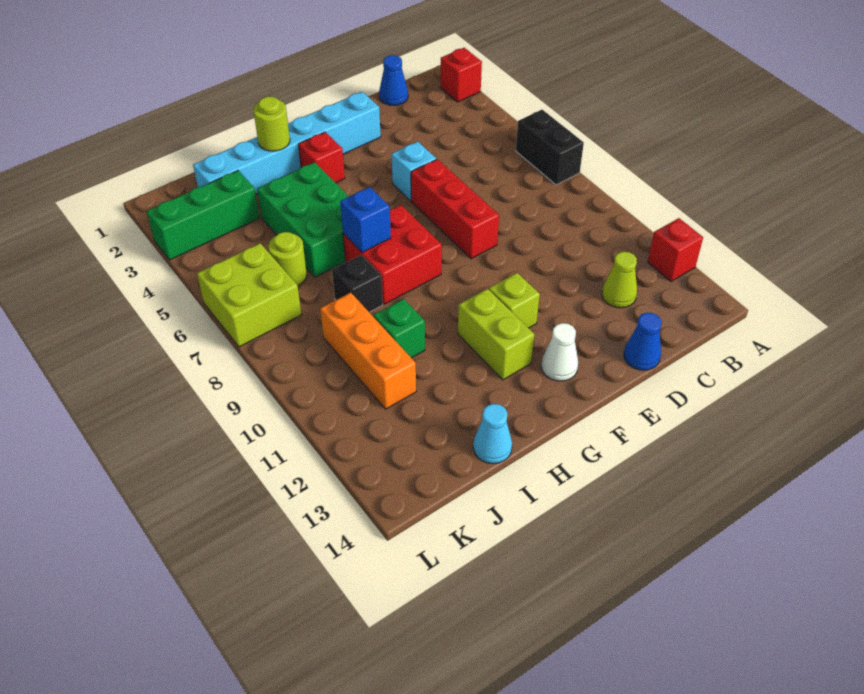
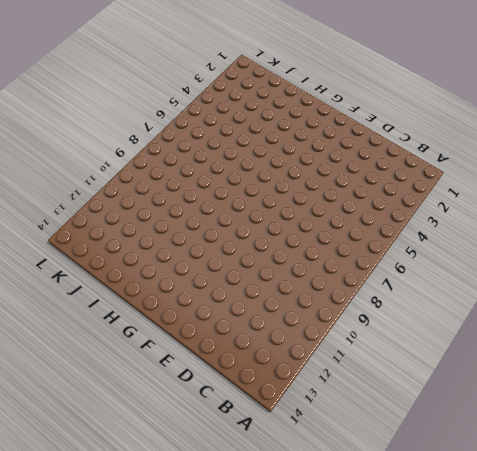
none -> red 1x1 brick [440,48,482,102]
none -> black 1x2 brick [516,110,584,185]
none -> red 1x1 brick [648,218,703,281]

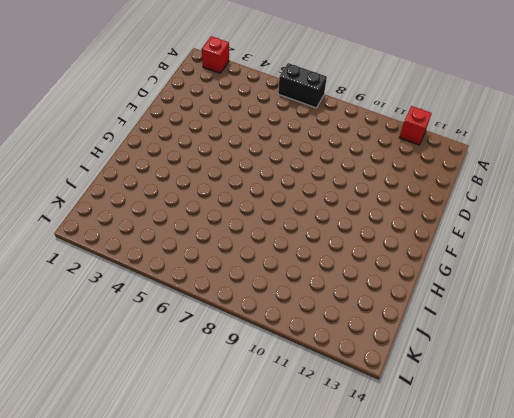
none -> blue 1x1 cone [379,55,408,106]
none -> lime 1x1 cone [602,252,637,308]
none -> blue 1x1 cone [624,313,661,370]

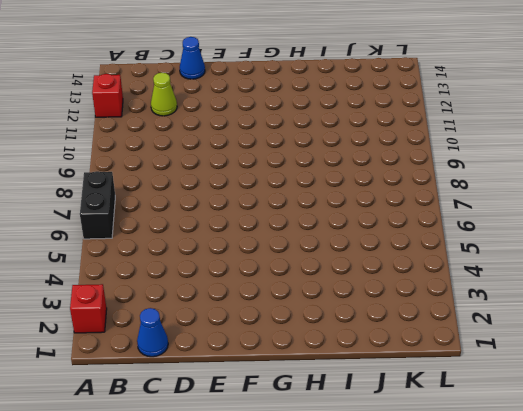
none -> cyan 1x6 brick [193,92,381,194]
none -> cyan 1x1 brick [391,142,436,201]
none -> red 1x3 brick [411,159,499,259]

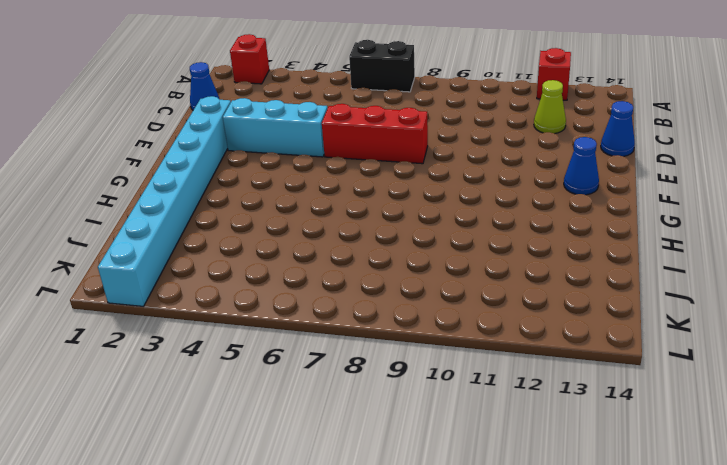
cyan 1x8 brick [98,96,231,306] -> cyan 1x6 brick [193,92,381,194]
cyan 1x3 brick [223,98,327,157] -> cyan 1x1 brick [391,142,436,201]
blue 1x1 cone [564,137,599,195] -> white 1x1 cone [541,323,578,381]
none -> lime 1x1 brick [489,273,540,328]
none -> red 1x1 brick [298,132,345,183]
none -> red 2x2 brick [343,205,442,304]

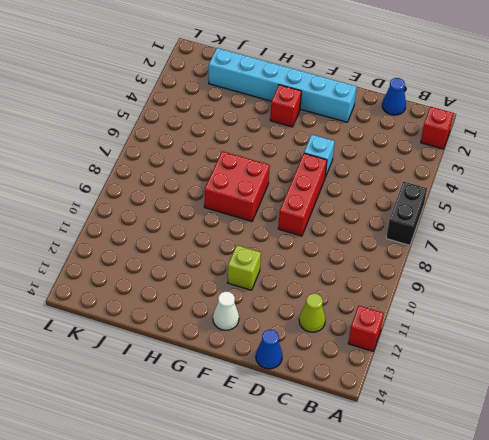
none -> lime 1x2 brick [458,289,534,380]
none -> green 2x3 brick [257,162,349,277]
none -> black 1x1 brick [332,255,383,312]

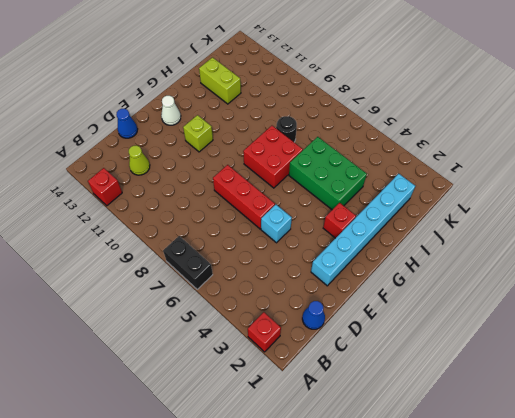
black 1x1 round brick [276,116,297,142] -> black 1x1 brick [332,255,383,312]
lime 1x2 brick [199,58,241,104] -> lime 1x2 brick moved to [458,289,534,380]
none -> green 1x1 brick [374,299,425,358]
none -> cyan 1x1 cone [473,404,512,464]
none -> green 1x3 brick [147,171,259,260]

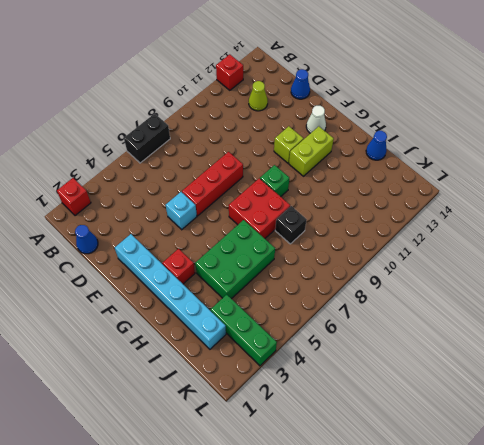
green 1x1 brick [260,165,289,197] -> green 1x1 brick moved to [374,299,425,358]
blue 1x1 cone [366,131,387,160] -> cyan 1x1 cone [473,404,512,464]
none -> lime 1x1 round brick [268,232,307,285]
none -> orange 1x3 brick [320,293,416,409]
none -> lime 2x2 brick [197,243,301,347]

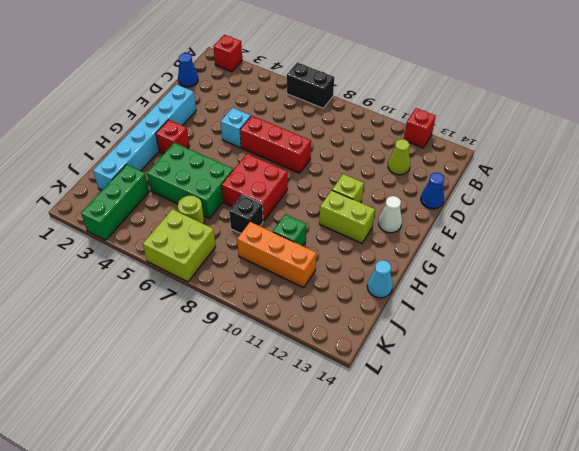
none -> lime 1x1 round brick [253,97,290,151]
none -> blue 1x1 brick [340,187,391,252]

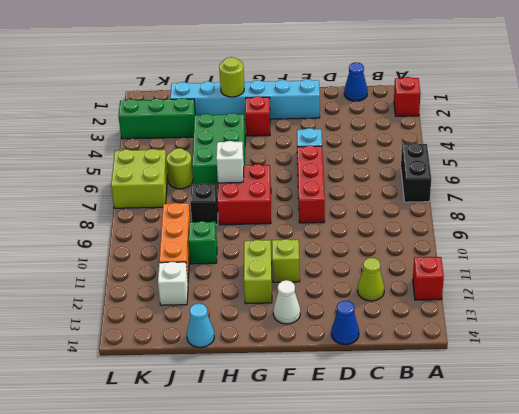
white 1x1 brick [216,141,244,183] -> blue 1x1 brick [340,187,391,252]
white 1x1 brick [158,262,188,305] -> none

